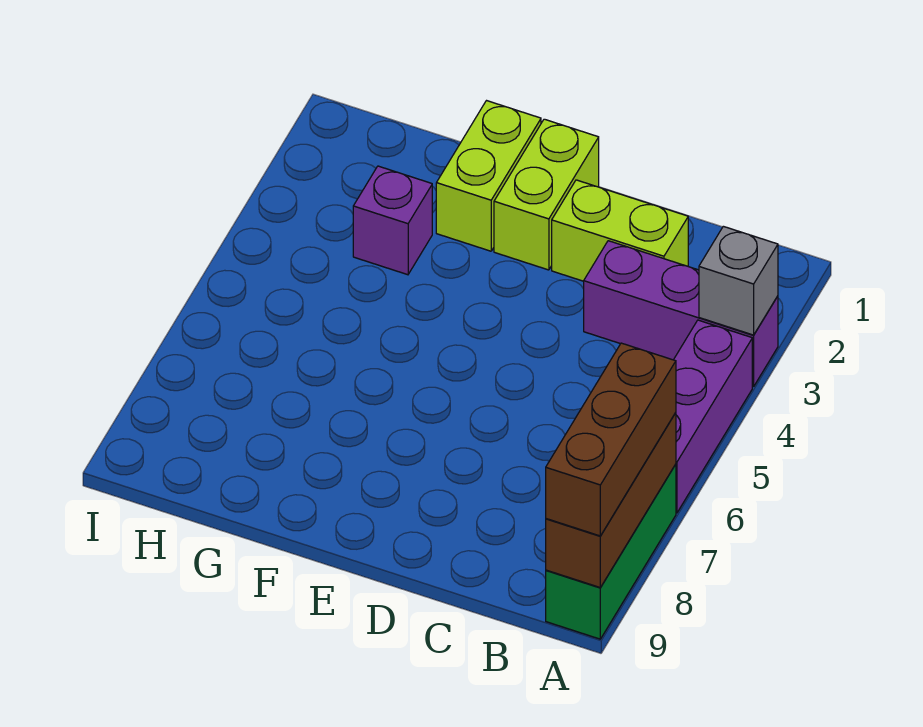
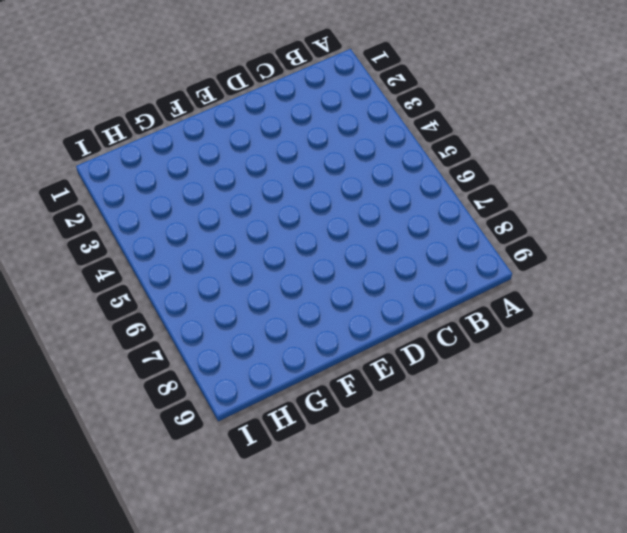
none -> purple 1x3 brick [584,241,778,387]
none -> purple 1x3 brick [674,320,752,513]

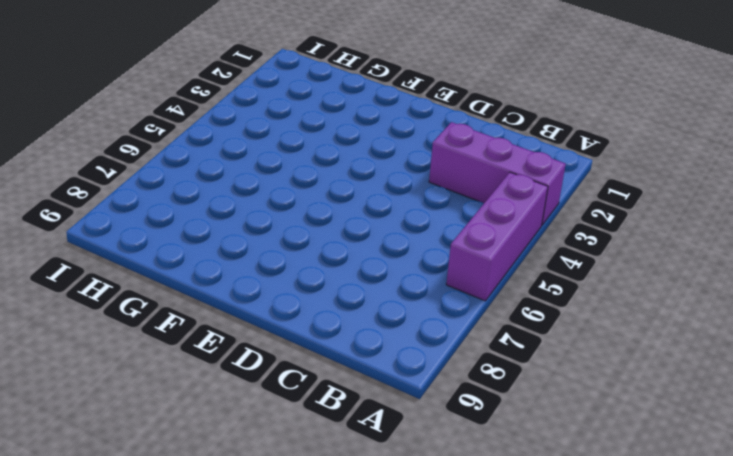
none -> green 1x3 brick [546,464,676,639]
none -> lime 1x2 brick [552,180,688,281]

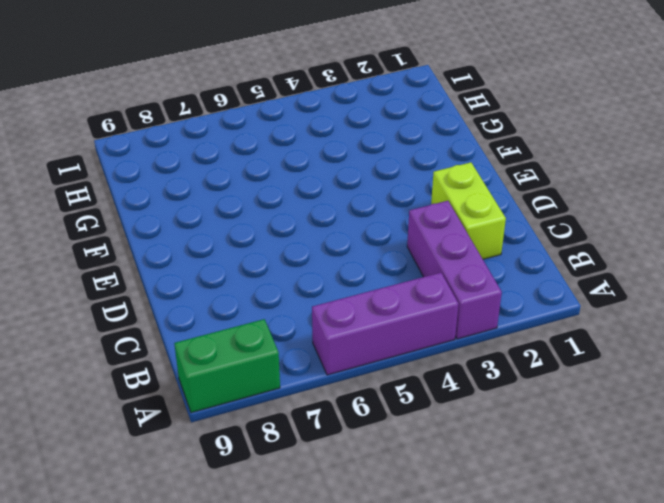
green 1x2 brick [174,319,280,413] -> green 1x3 brick [546,464,676,639]
none -> lime 1x2 brick [494,119,599,270]
none -> lime 1x2 brick [436,101,541,251]

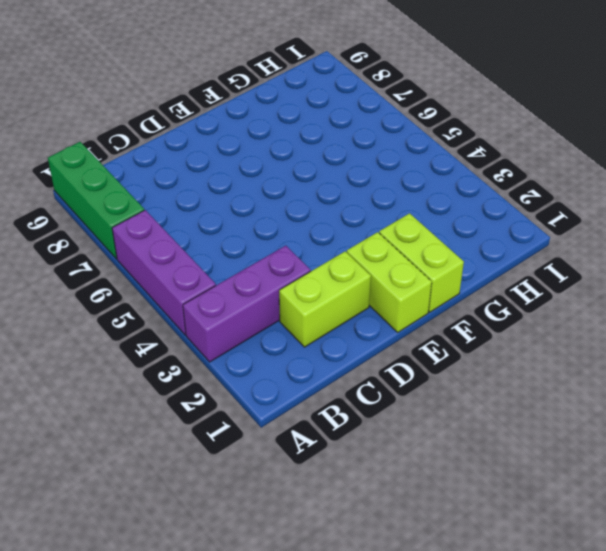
none -> purple 1x1 brick [353,166,432,275]
none -> grey 1x1 brick [699,226,778,335]

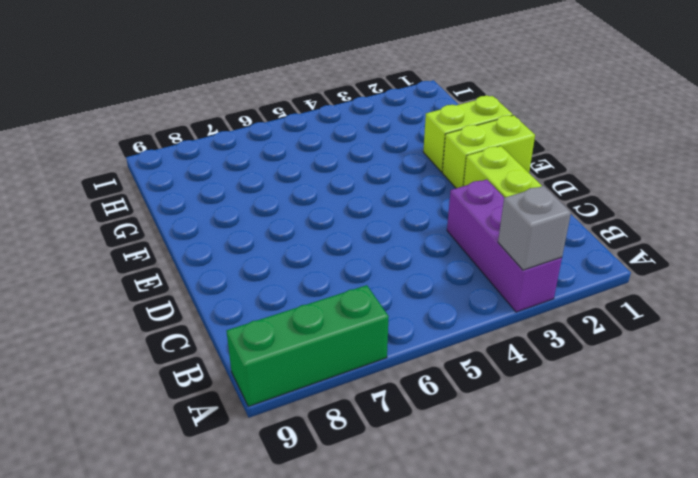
none -> purple 1x3 brick [674,320,752,513]
none -> purple 1x1 brick [353,166,432,275]

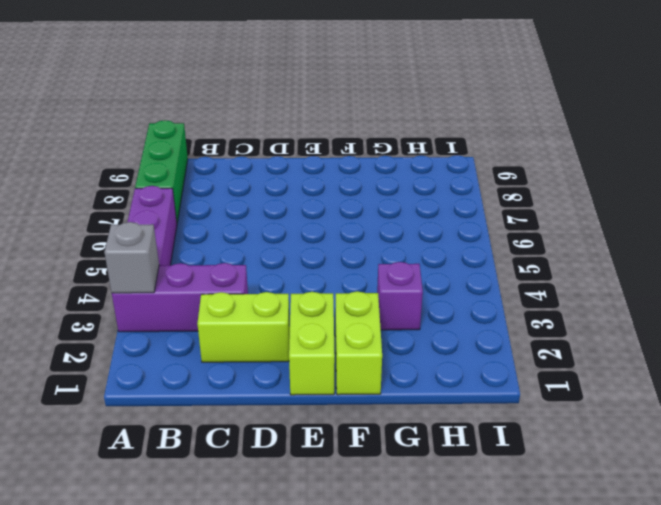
none -> brown 1x3 brick [546,413,676,587]
none -> brown 1x3 brick [546,343,676,536]

